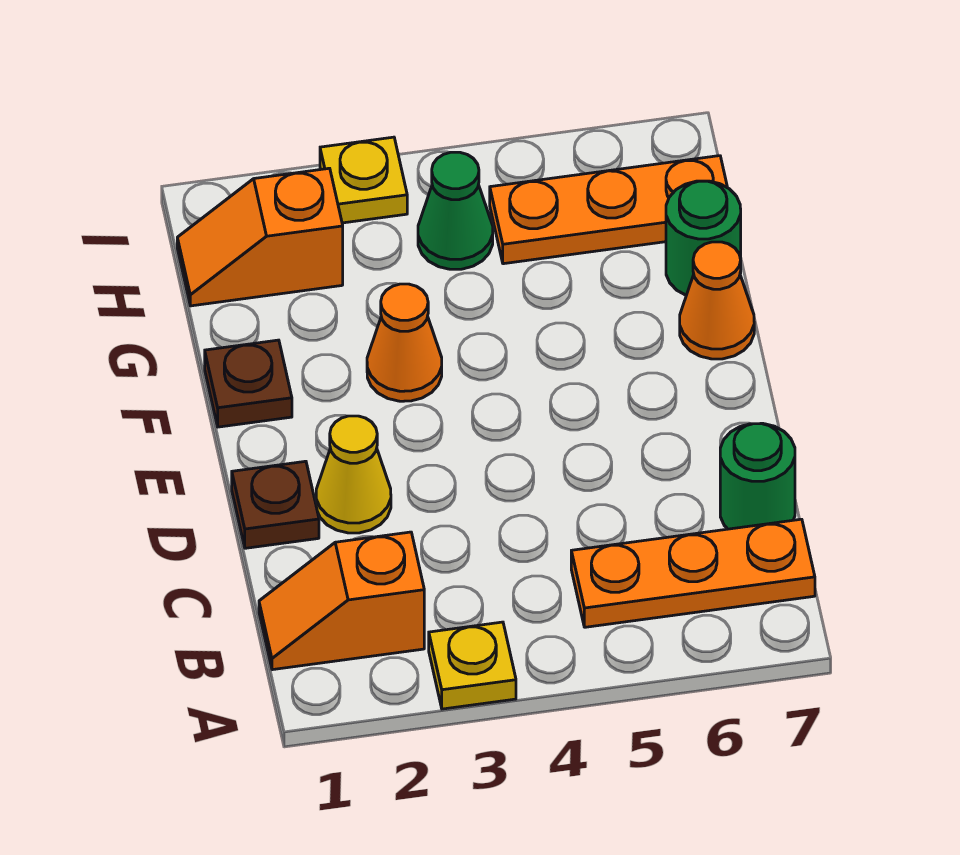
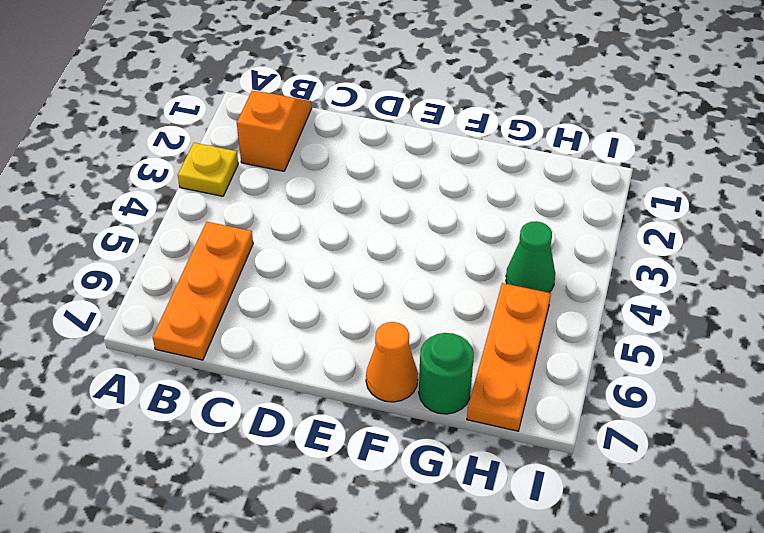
none -> green 1x1 round brick [720,423,795,529]
none -> brown 1x1 plate [232,461,319,548]
none -> yellow 1x1 cone [316,416,391,533]

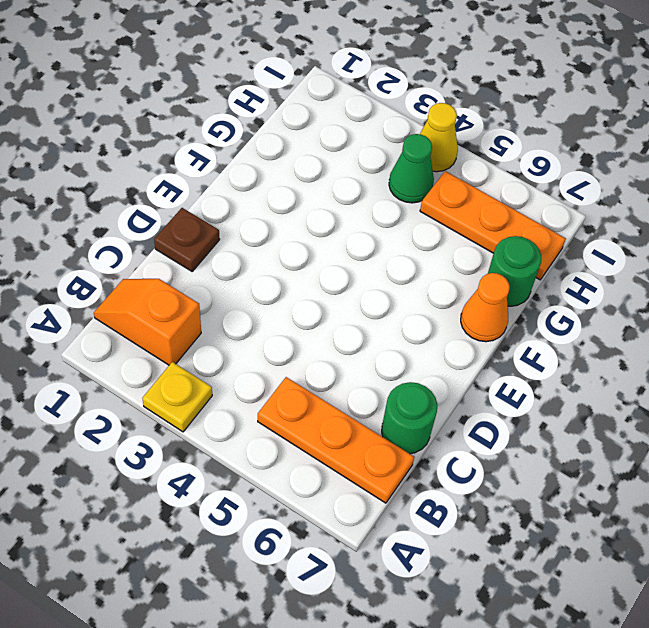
yellow 1x1 cone [420,103,458,172] -> yellow 1x1 cone moved to [316,416,391,533]
none -> brown 1x1 plate [205,340,292,427]
none -> orange 1x1 cone [367,284,442,401]
none -> orange 1x2 slope [177,168,343,306]

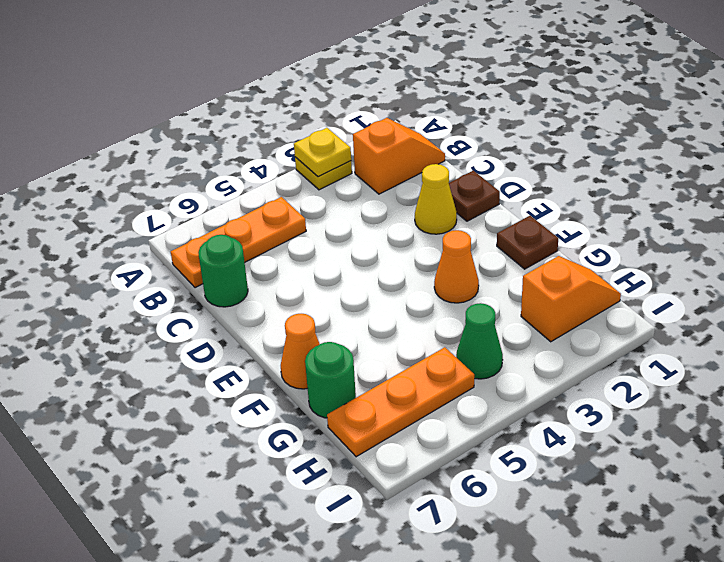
yellow 1x1 plate [294,128,351,177] -> yellow 1x1 plate moved to [320,137,407,223]

